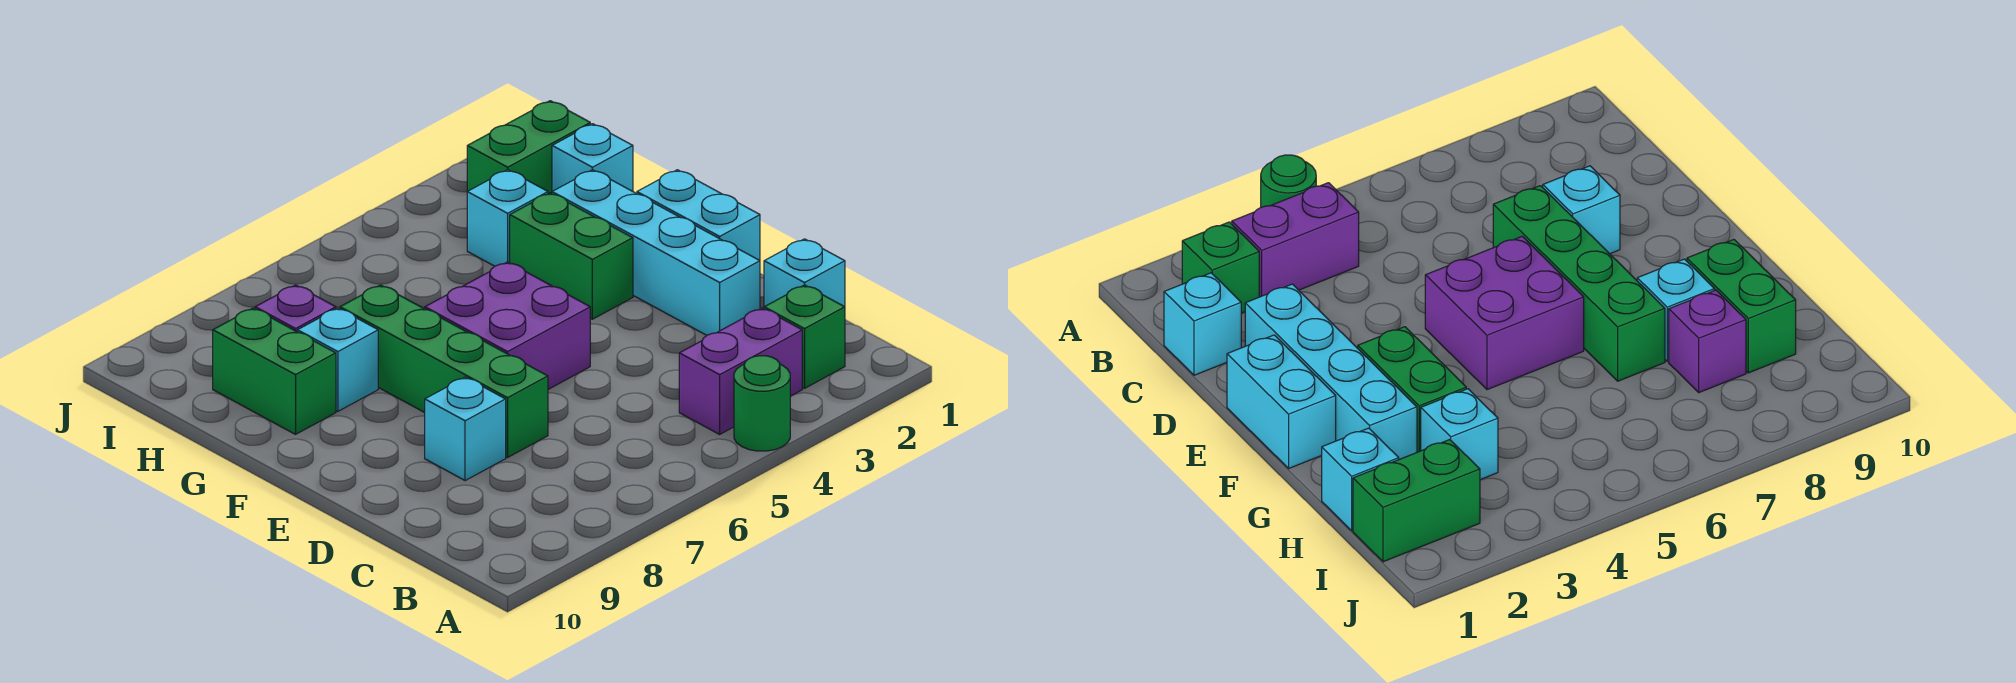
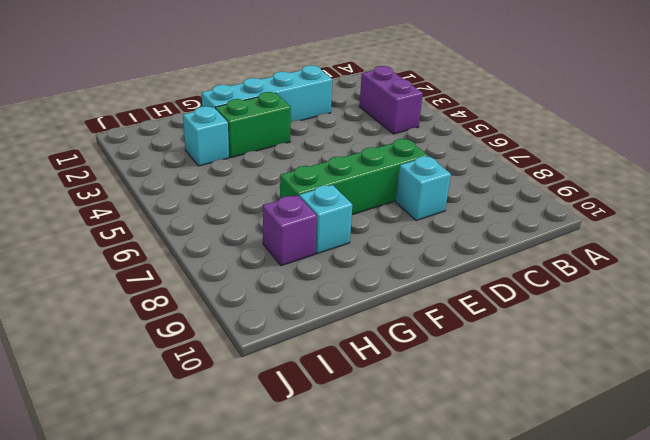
none -> green 1x1 round brick [734,356,790,451]
none -> green 1x1 brick [764,285,845,388]
none -> cyan 1x1 brick [764,239,845,307]

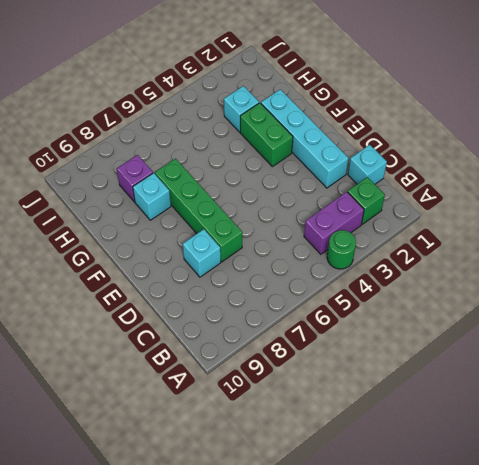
none -> cyan 1x2 brick [637,170,760,260]
none -> purple 2x2 brick [425,262,590,389]
none -> green 1x2 brick [213,308,336,434]

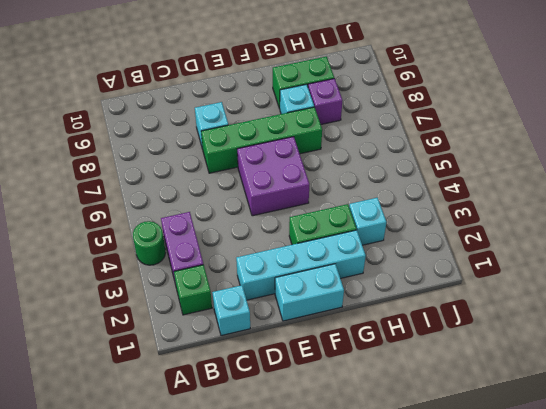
none -> cyan 1x1 brick [552,124,633,192]
none -> green 1x2 brick [467,101,590,194]

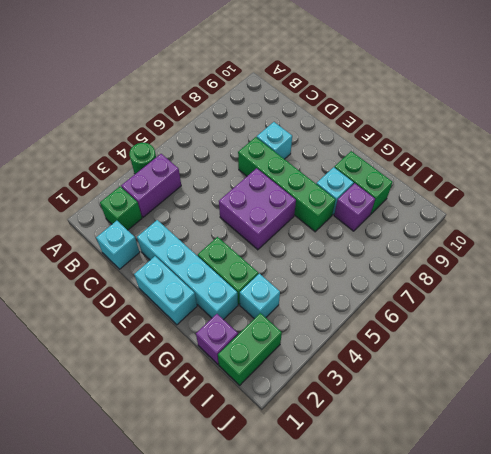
purple 1x1 brick [196,314,238,364] -> cyan 1x1 brick [552,124,633,192]

